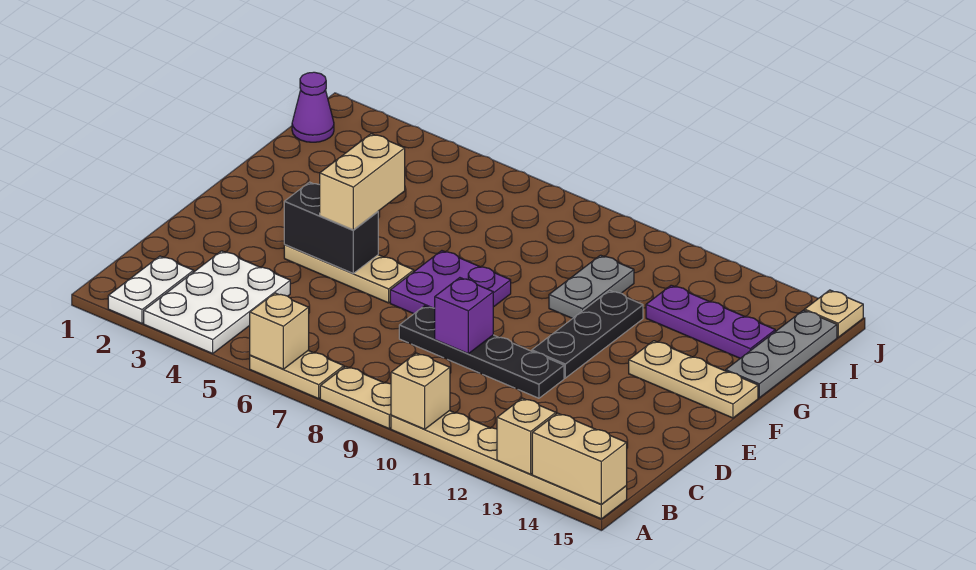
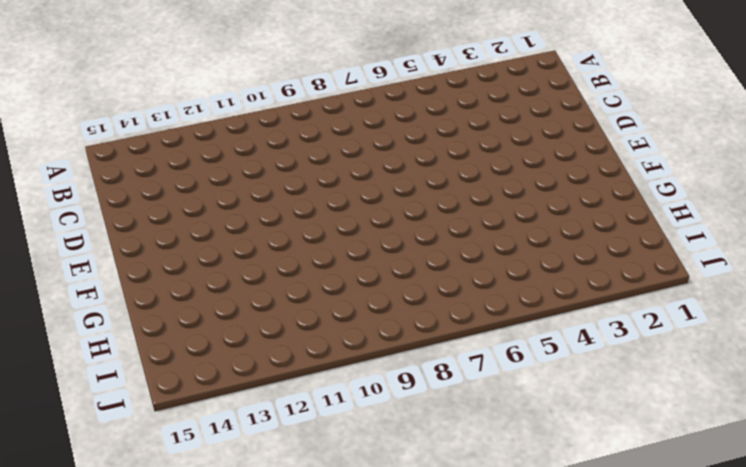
none -> white 1x2 plate [108,256,194,323]
none -> white 2x3 plate [144,251,290,353]
none -> tan 1x2 plate [250,351,344,399]

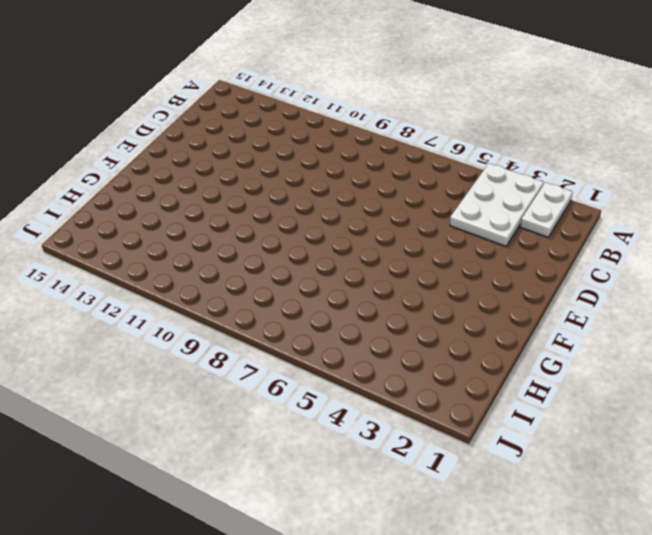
none -> tan 1x2 plate [250,351,344,399]
none -> tan 1x2 plate [320,366,391,429]
none -> tan 1x6 plate [391,411,627,519]

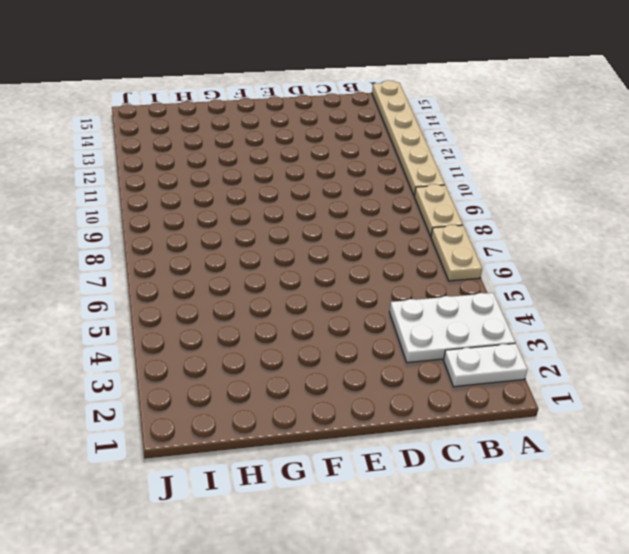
none -> black 1x4 plate [399,306,564,398]
none -> tan 1x3 plate [284,245,414,303]
none -> purple 2x2 plate [390,251,511,314]

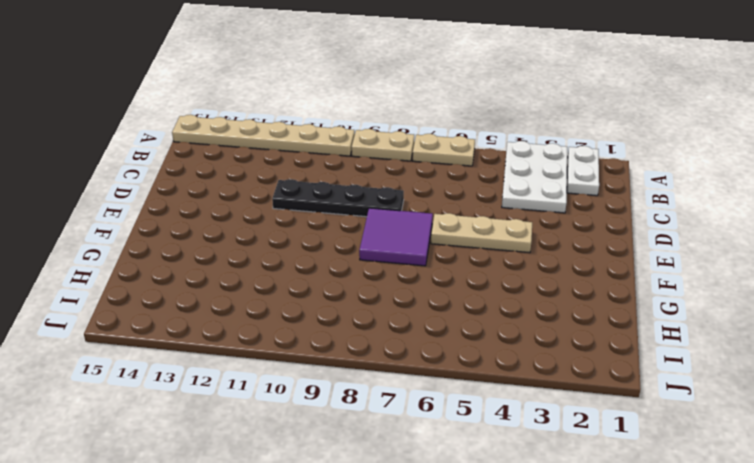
purple 2x2 tile [359,208,433,266] -> purple 2x2 plate [390,251,511,314]
none -> black 1x3 plate [532,291,643,378]
none -> tan 1x3 plate [629,341,758,418]
none -> grey 1x2 plate [549,255,634,319]

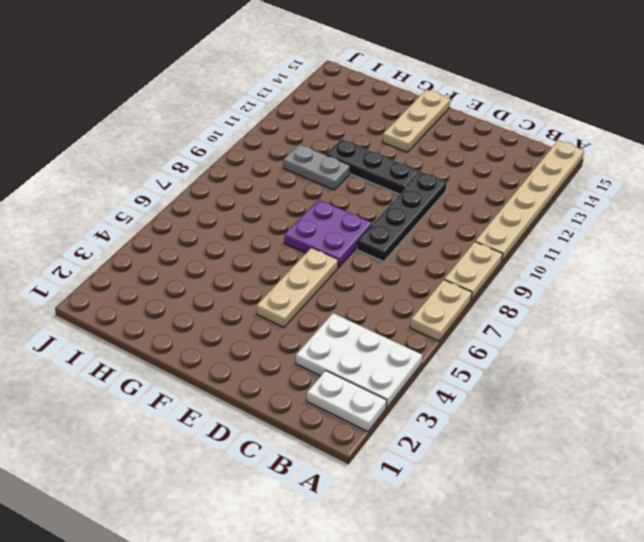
none -> grey 1x3 plate [726,310,837,398]
none -> purple 1x3 plate [646,285,775,358]
none -> purple 1x1 cone [292,72,334,142]

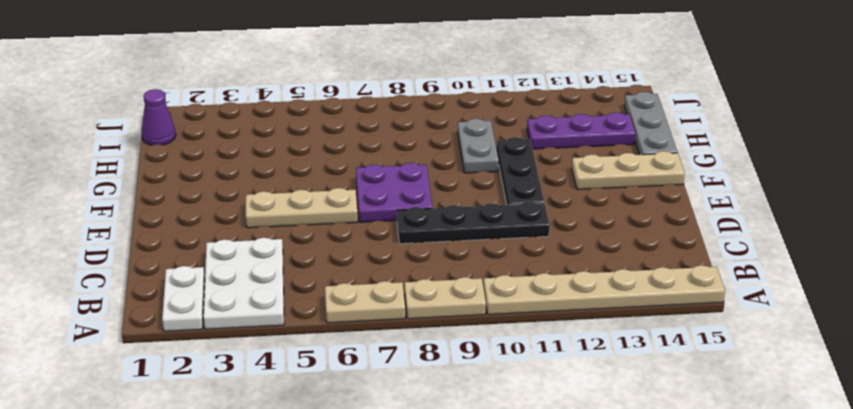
none -> tan 1x1 plate [805,290,863,337]
none -> tan 1x1 brick [250,293,309,369]
none -> tan 1x1 brick [391,353,450,429]

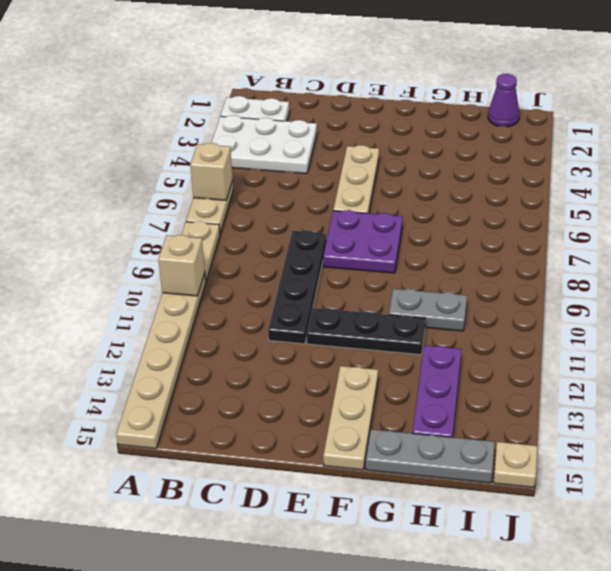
none -> tan 1x1 brick [497,398,556,474]
none -> tan 1x2 brick [532,413,627,504]
none -> purple 1x1 brick [435,278,493,354]

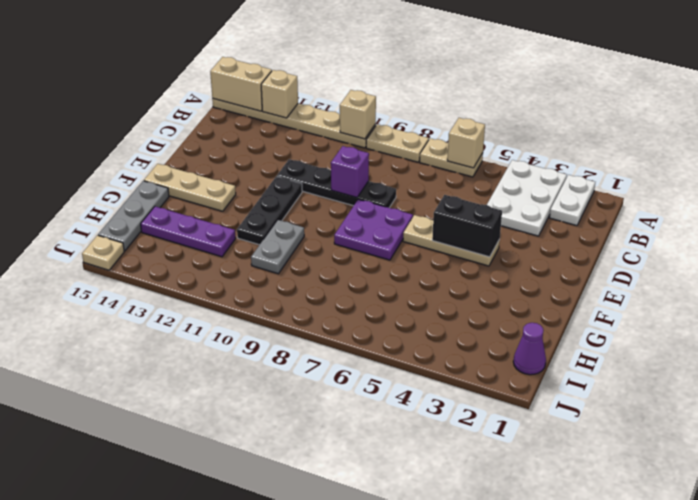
none -> tan 1x2 brick [320,134,405,230]

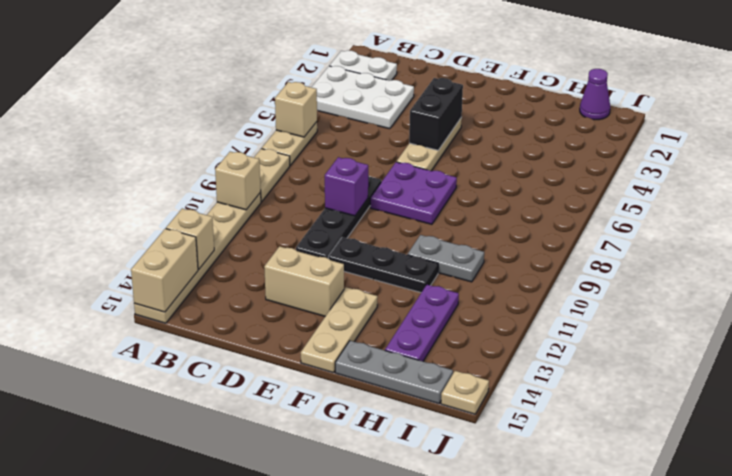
tan 1x2 brick [264,246,344,316] -> tan 1x2 brick moved to [320,134,405,230]

